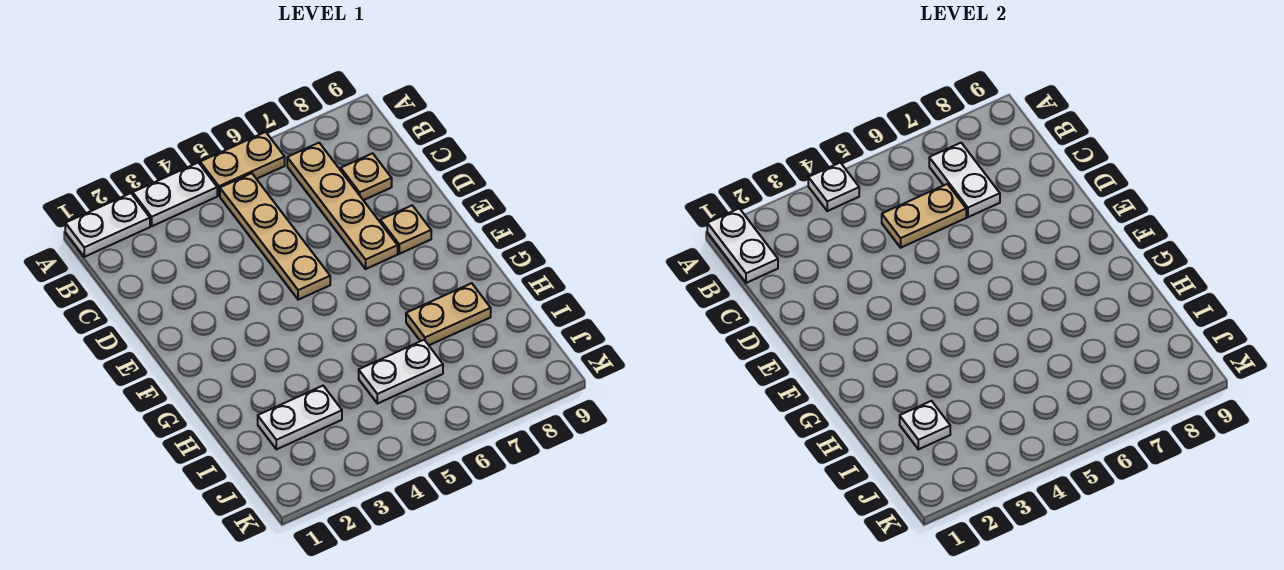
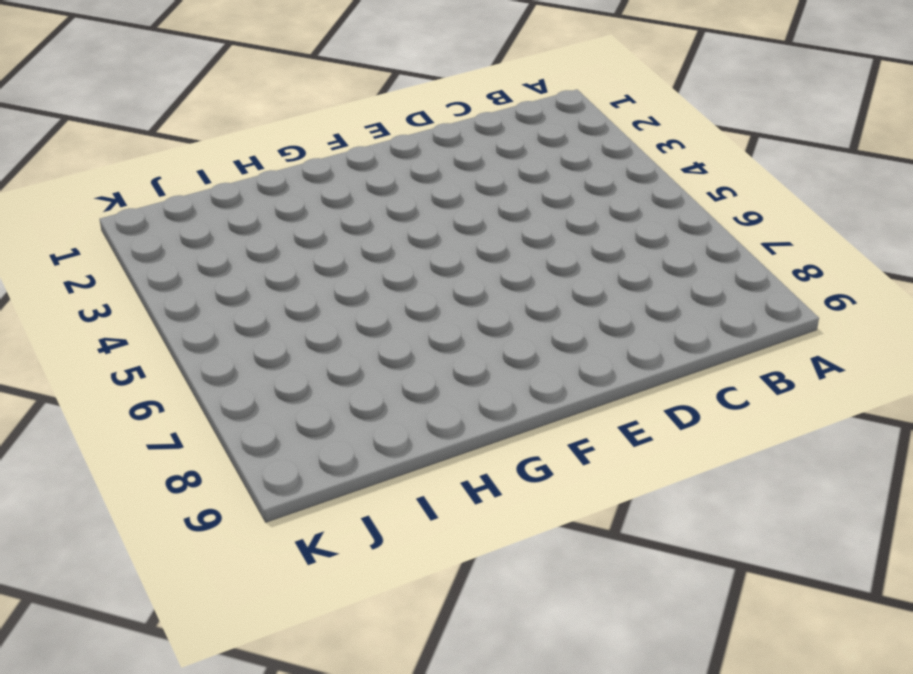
none -> white 1x2 plate [65,193,150,257]
none -> white 1x2 plate [133,163,217,226]
none -> tan 1x2 plate [200,132,285,196]

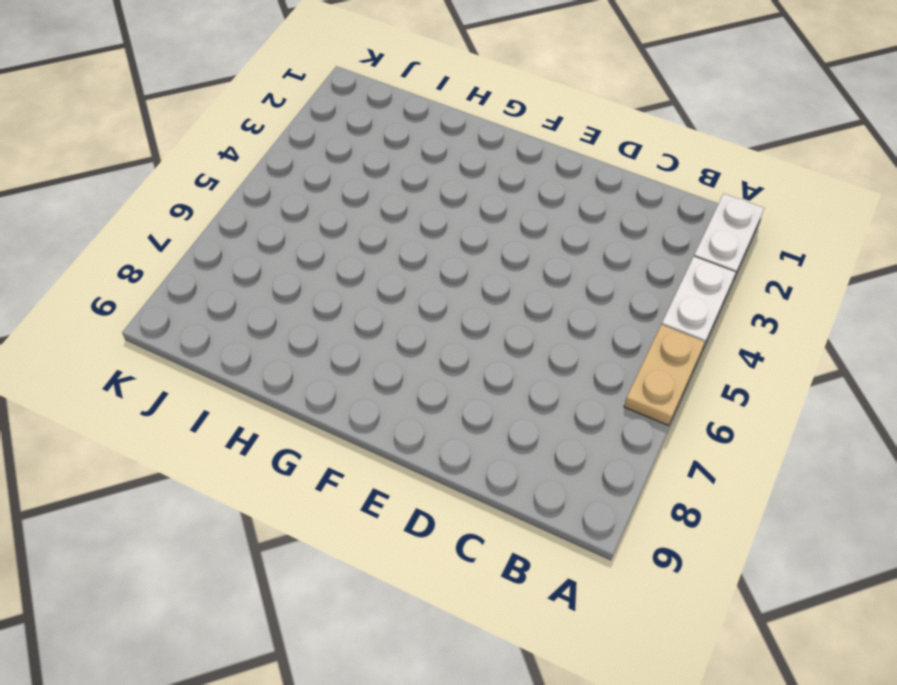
none -> tan 1x4 plate [220,173,330,300]
none -> tan 1x4 plate [287,143,398,269]
none -> tan 1x1 plate [341,153,392,200]

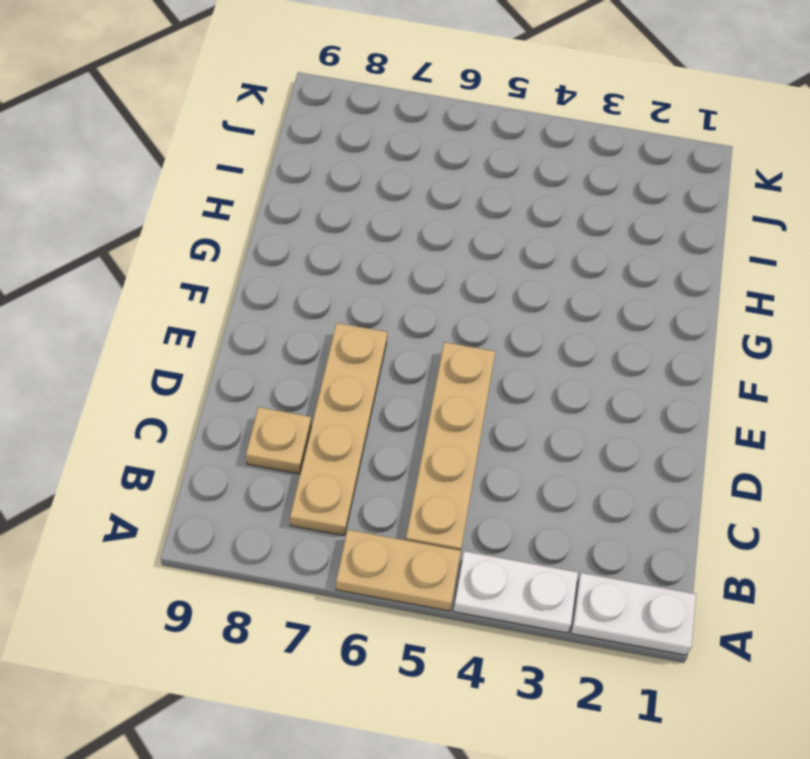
none -> tan 1x1 plate [380,205,431,254]
none -> tan 1x2 plate [406,283,491,345]
none -> white 1x2 plate [258,386,342,449]

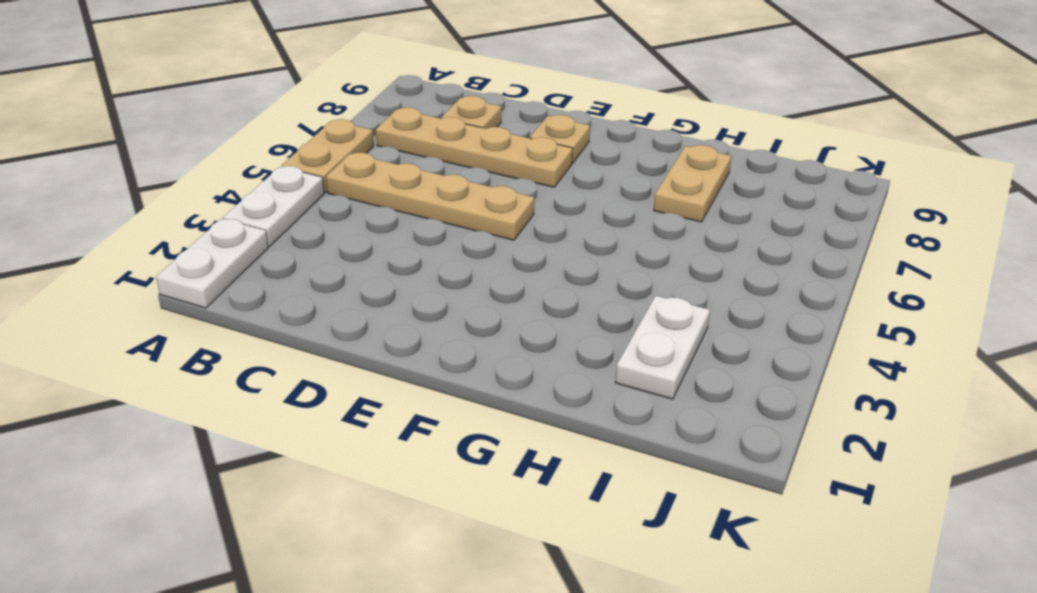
none -> white 1x2 plate [359,340,443,404]
none -> white 1x2 plate [707,208,778,283]
none -> white 1x1 plate [808,163,859,211]

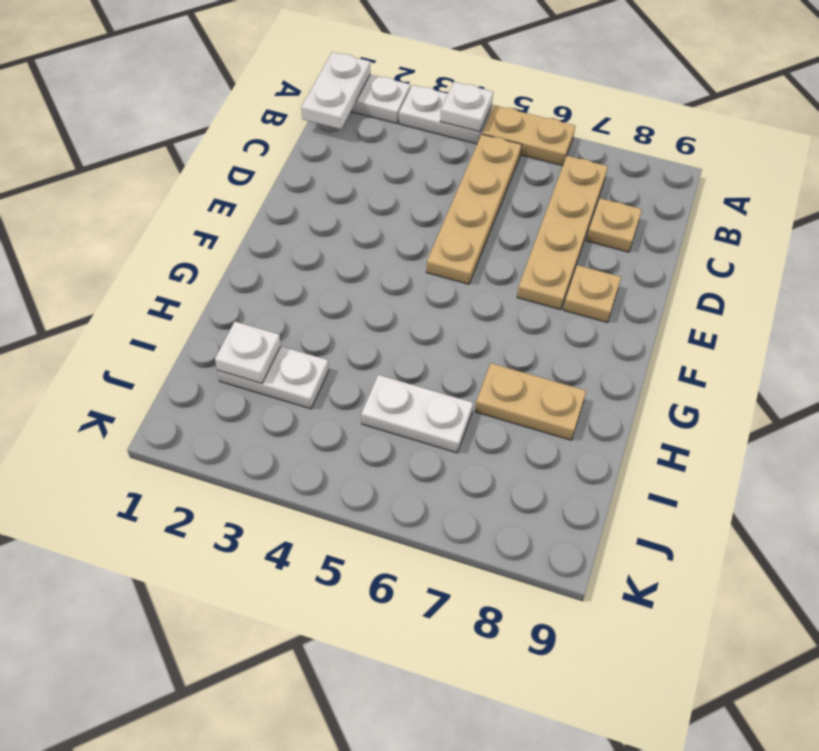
none -> white 1x2 plate [929,143,1000,217]
none -> tan 1x2 plate [882,184,966,248]

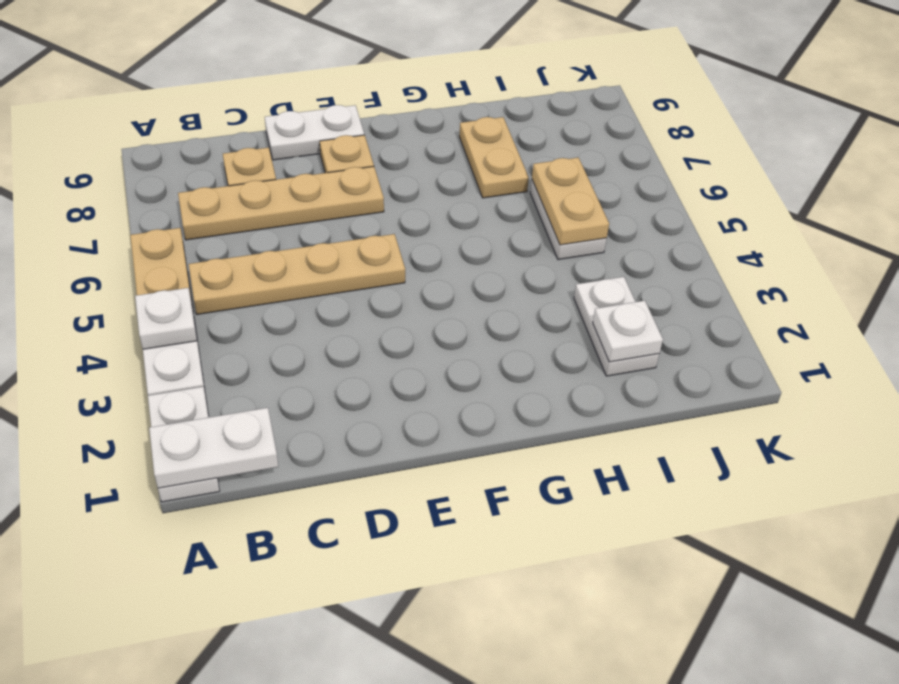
white 1x2 plate [265,105,364,160] -> white 1x2 plate moved to [929,143,1000,217]
tan 1x2 plate [532,158,609,245] -> tan 1x2 plate moved to [882,184,966,248]

